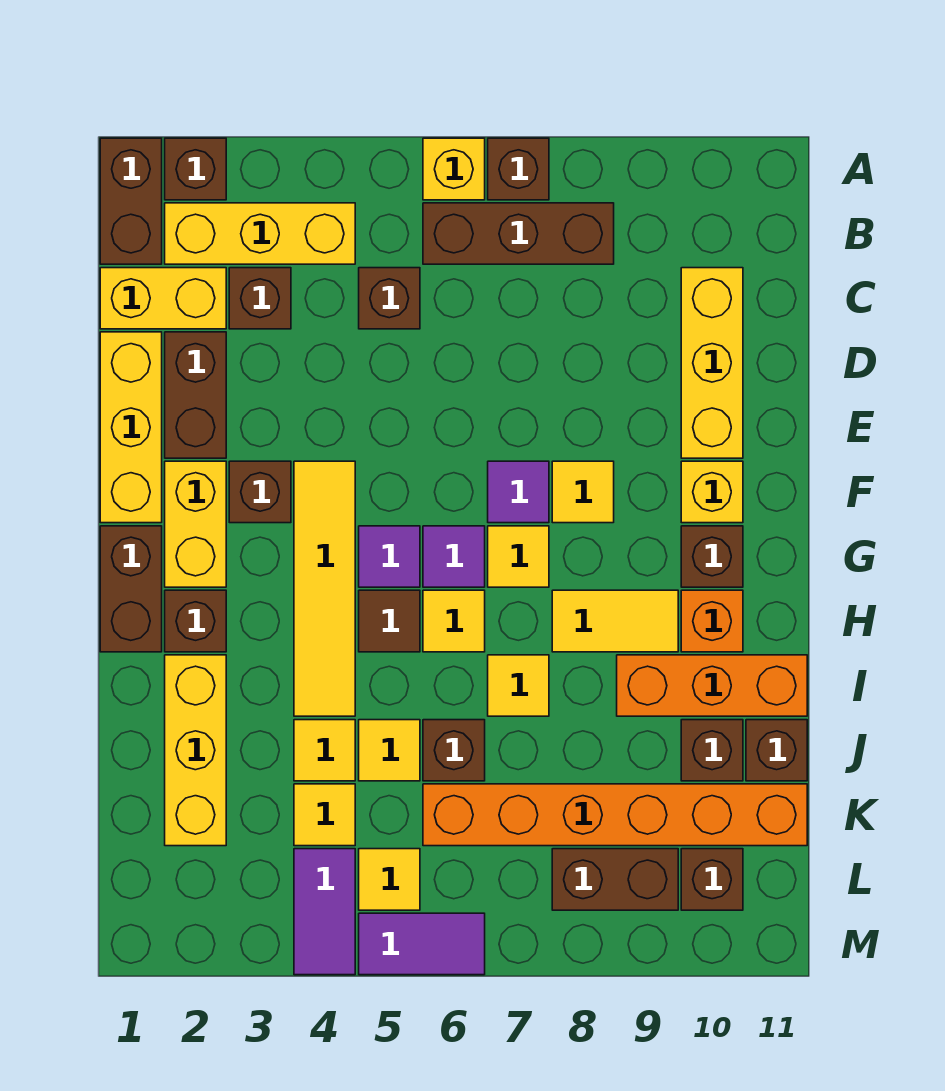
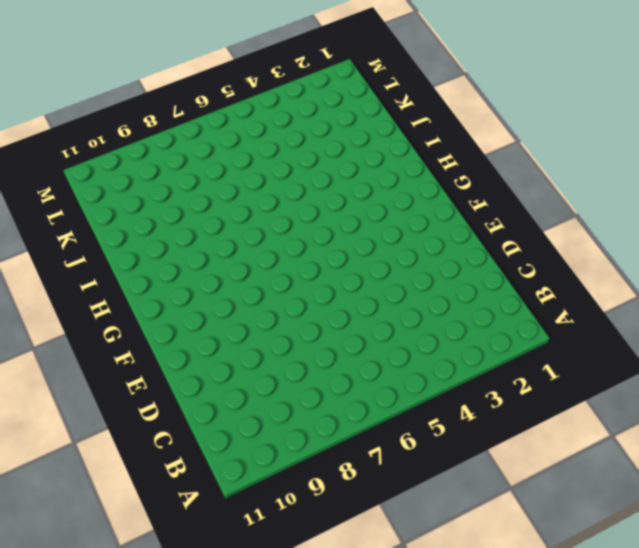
none -> brown 1x2 brick [100,138,162,264]
none -> brown 1x1 brick [165,138,226,200]
none -> yellow 1x1 brick [423,138,485,200]
none -> brown 1x1 brick [488,138,549,200]

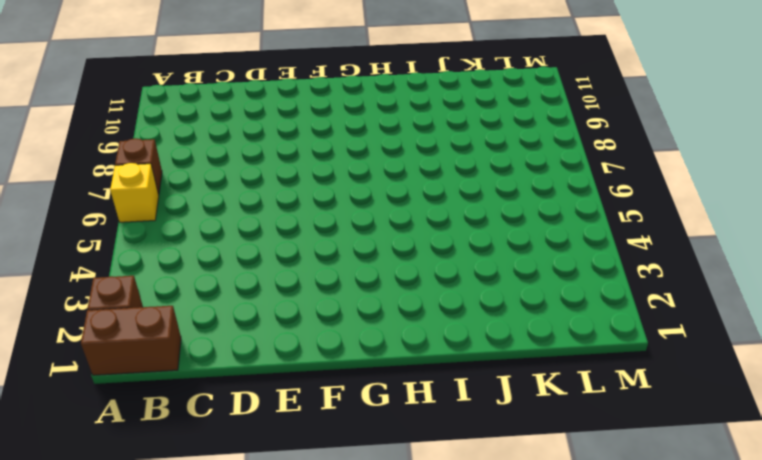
none -> yellow 1x3 brick [165,203,355,264]
none -> brown 1x3 brick [423,203,614,264]
none -> yellow 1x2 brick [100,268,226,329]
none -> brown 1x1 brick [229,268,291,329]

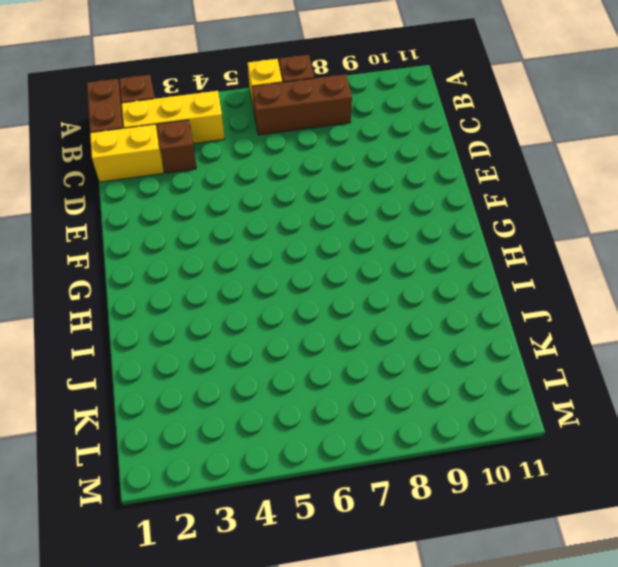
none -> brown 1x1 brick [359,268,420,329]
none -> yellow 1x3 brick [681,268,743,458]
none -> yellow 1x3 brick [100,332,162,523]
none -> brown 1x2 brick [165,332,226,458]

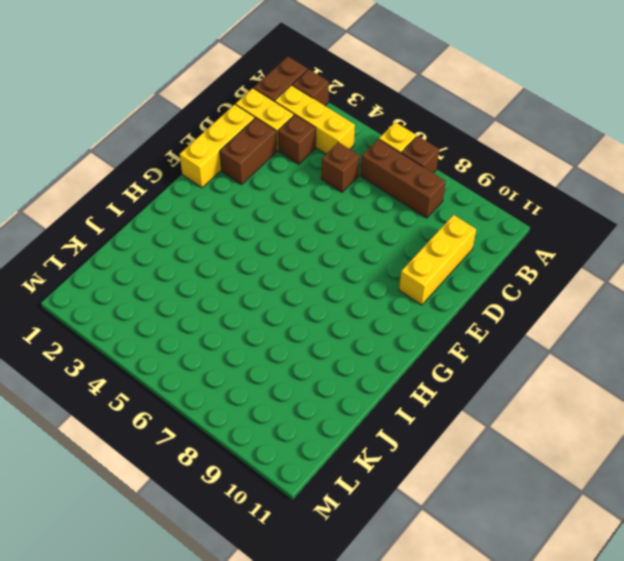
none -> yellow 1x2 brick [165,461,226,587]
none -> brown 1x1 brick [229,461,291,523]
none -> yellow 1x4 tile [294,461,355,716]
none -> purple 1x1 tile [488,461,549,523]

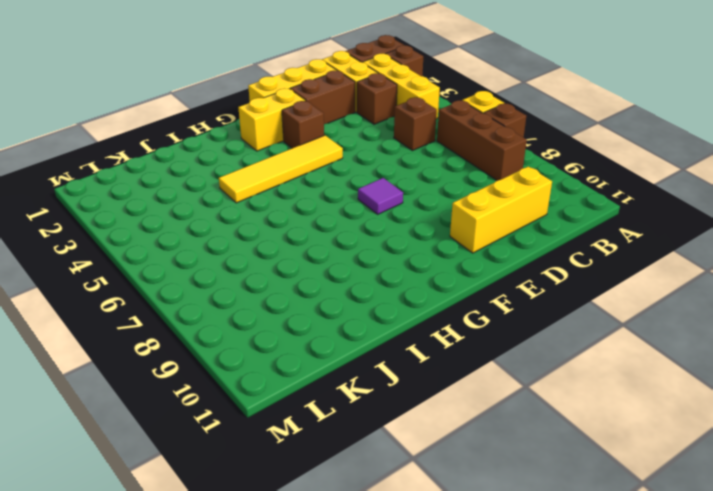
none -> yellow 1x1 tile [552,461,614,523]
none -> yellow 1x1 brick [681,461,743,523]
none -> brown 1x2 brick [100,526,162,652]
none -> purple 1x1 tile [359,526,420,587]

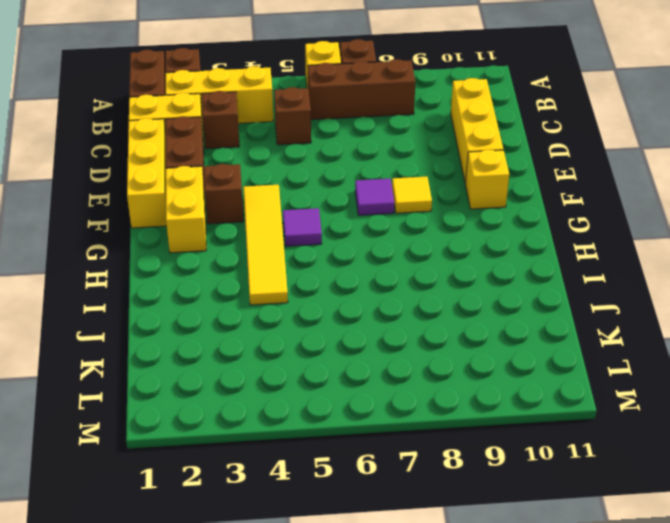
none -> brown 1x2 brick [100,526,162,652]
none -> purple 1x1 tile [423,526,485,587]
none -> yellow 1x1 tile [488,526,549,587]
none -> brown 1x1 brick [681,526,743,587]

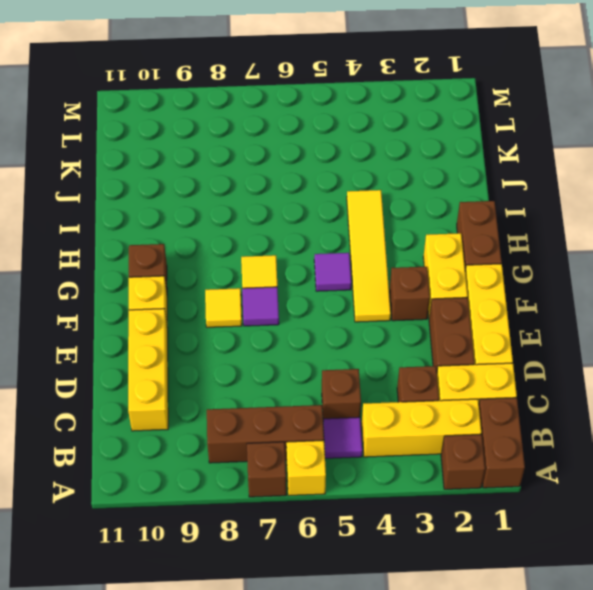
purple 1x1 tile [323,417,362,458] -> purple 1x1 tile moved to [423,526,485,587]
none -> brown 1x1 brick [165,590,226,652]
none -> brown 1x1 tile [359,590,420,652]
none -> yellow 1x1 tile [423,590,485,652]
none -> yellow 1x2 tile [552,590,678,652]

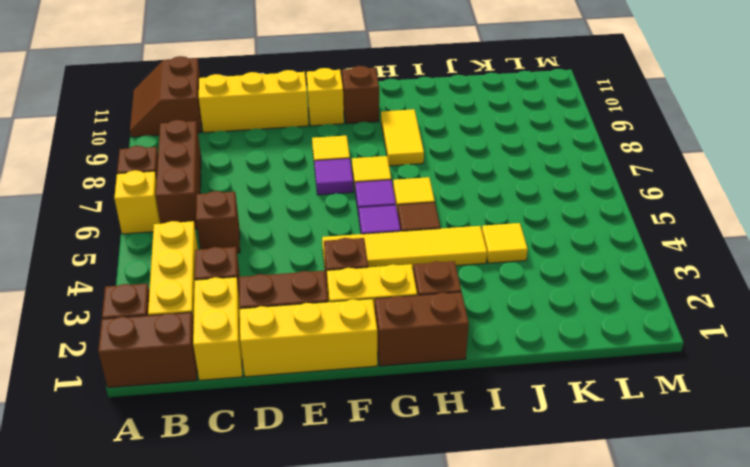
brown 2x2 slope [130,56,202,137] -> none
none -> orange 1x1 brick [681,590,743,652]
none -> yellow 1x3 brick [165,655,226,846]
none -> yellow 1x1 tile [488,655,549,716]
none -> orange 1x3 brick [617,655,807,716]

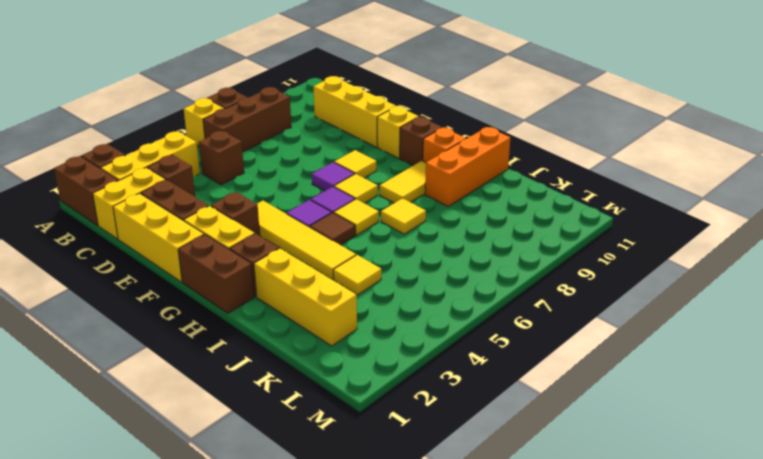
none -> yellow 1x1 tile [359,720,420,781]
none -> brown 1x1 brick [423,720,485,781]
none -> brown 1x1 brick [681,720,743,781]
none -> brown 1x1 brick [746,720,807,781]

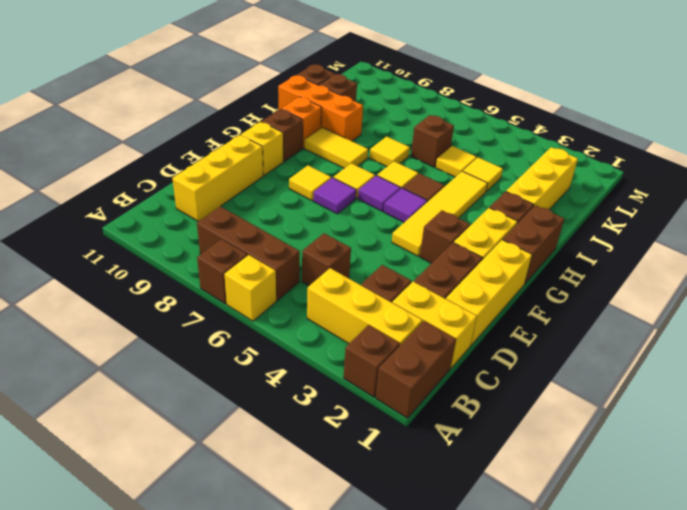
none -> yellow 1x1 tile [294,784,355,846]
none -> orange 1x6 brick [423,784,807,846]
none -> purple 1x2 tile [294,849,355,975]
none -> yellow 1x1 tile [359,849,420,910]

